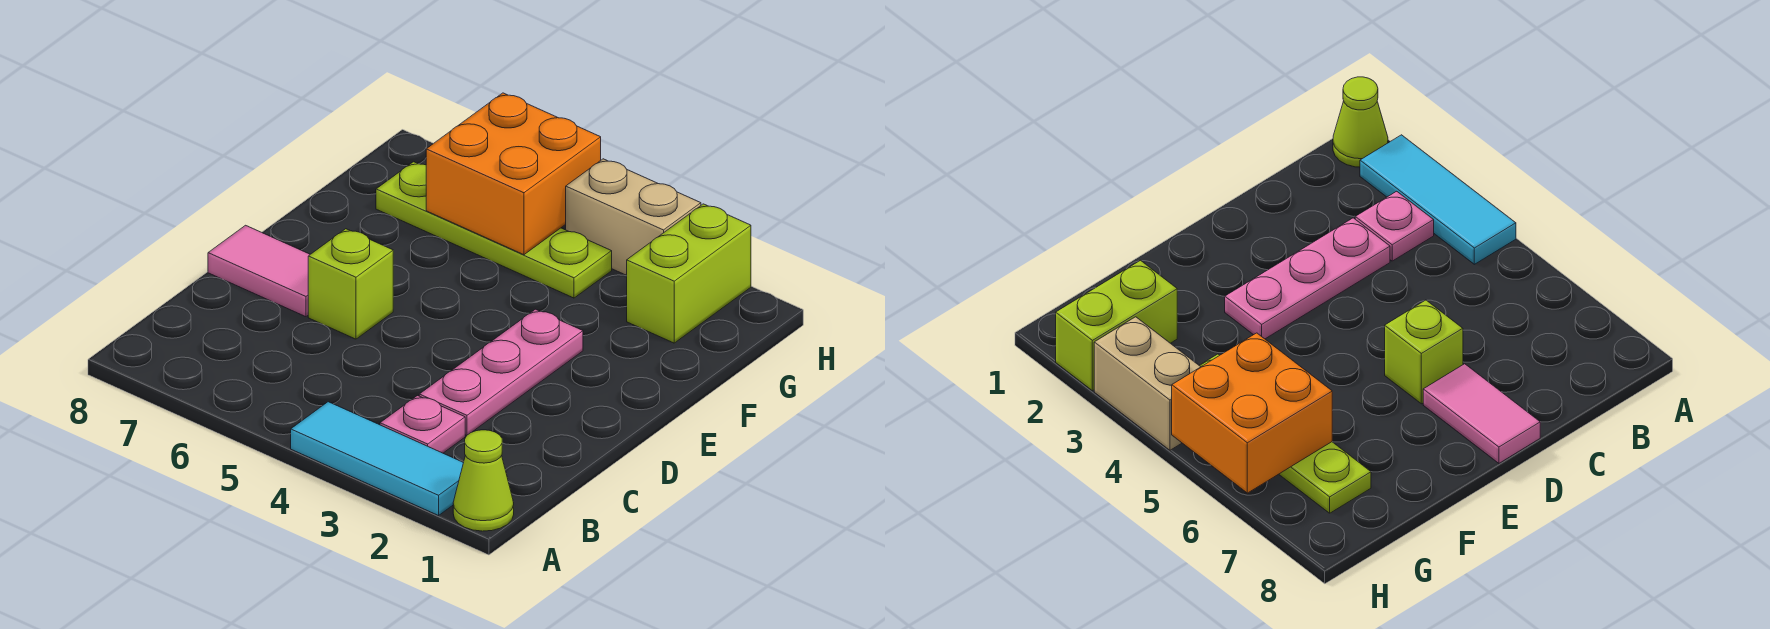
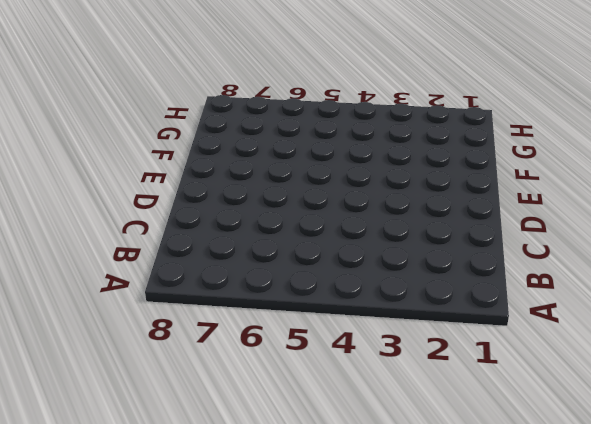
none -> lime 1x1 cone [453,430,514,531]
none -> cyan 1x3 tile [291,402,463,516]

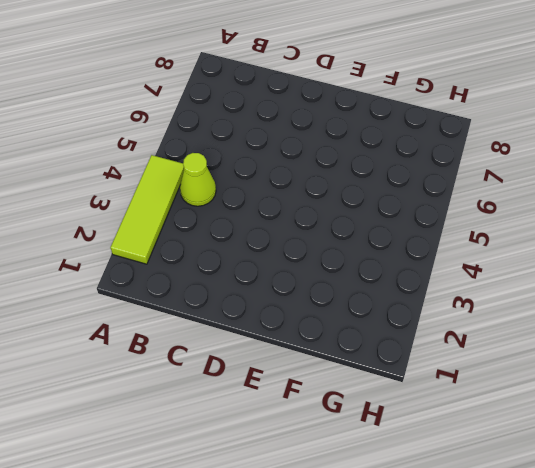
lime 1x3 tile [110,155,184,264] -> cyan 1x3 tile [291,402,463,516]
lime 1x1 cone [180,153,216,206] -> lime 1x1 cone moved to [453,430,514,531]
none -> pink 1x1 plate [380,396,465,453]
none -> pink 1x3 plate [419,309,583,435]

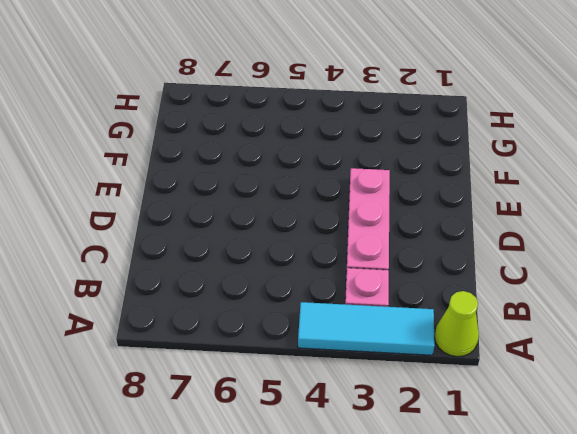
none -> lime 1x1 brick [308,229,393,339]
none -> pink 1x2 tile [208,225,310,317]

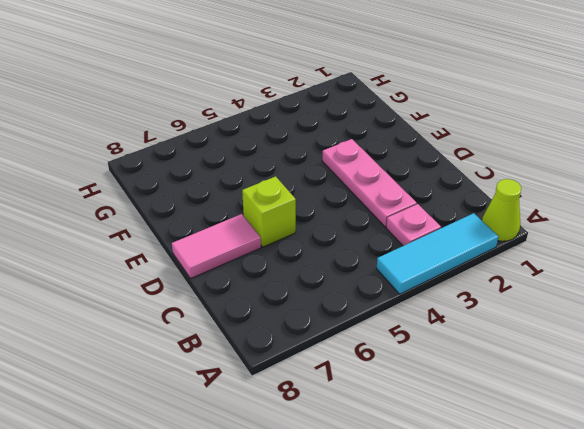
none -> lime 1x2 brick [627,204,751,343]
none -> lime 1x4 plate [376,162,612,298]

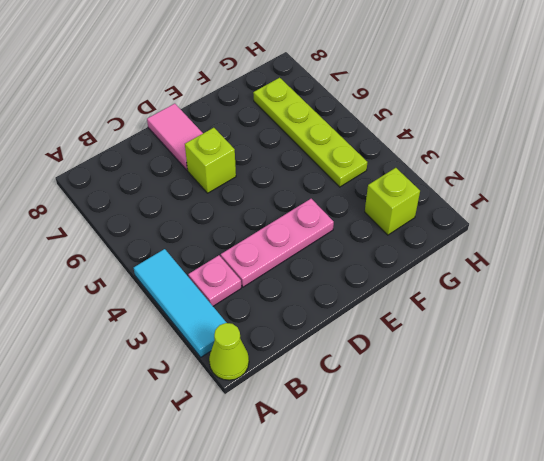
lime 1x1 brick [365,168,420,235] -> lime 1x2 brick [627,204,751,343]
none -> tan 1x2 brick [566,159,701,275]
none -> orange 2x2 brick [426,93,601,255]

